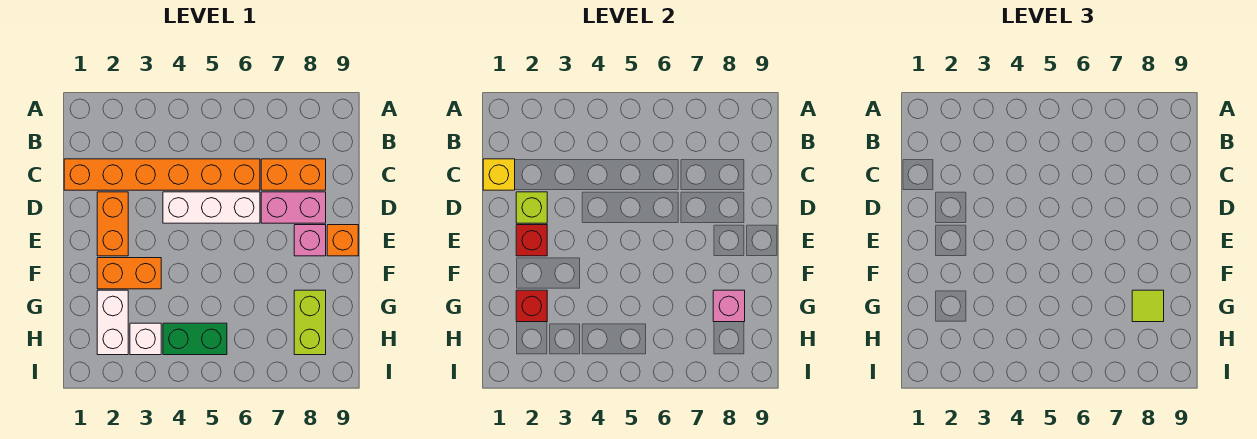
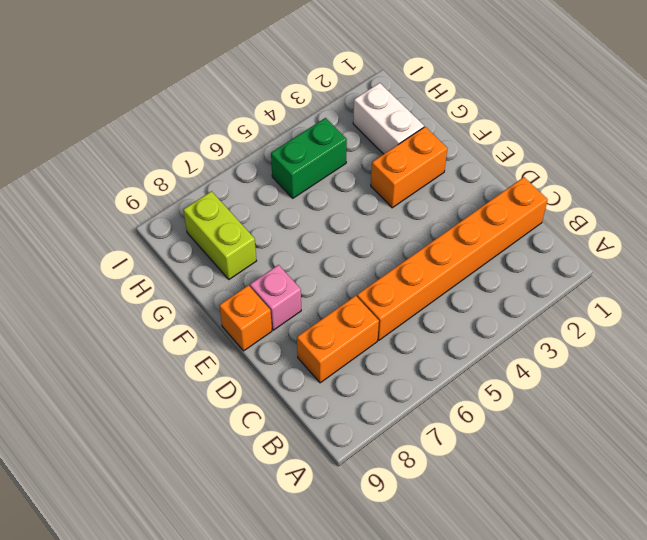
none -> orange 1x2 brick [97,192,128,256]
none -> white 1x3 brick [163,192,260,223]
none -> pink 1x2 brick [261,192,326,223]

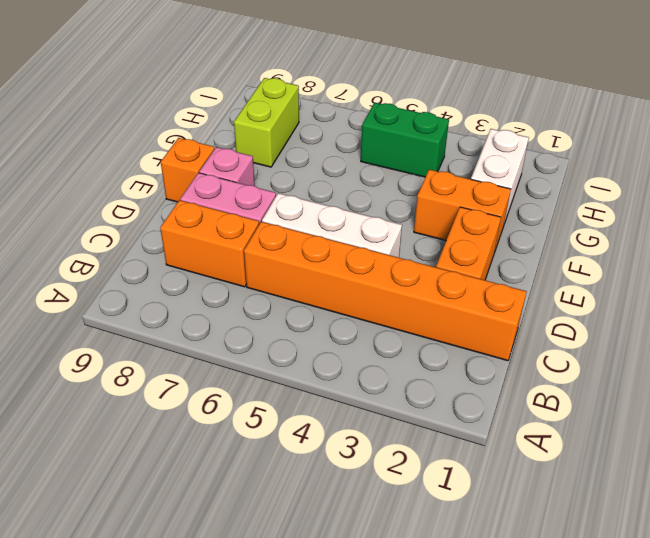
none -> white 1x1 brick [130,323,161,355]
none -> yellow 1x1 brick [483,159,515,190]
none -> lime 1x1 brick [516,192,547,223]

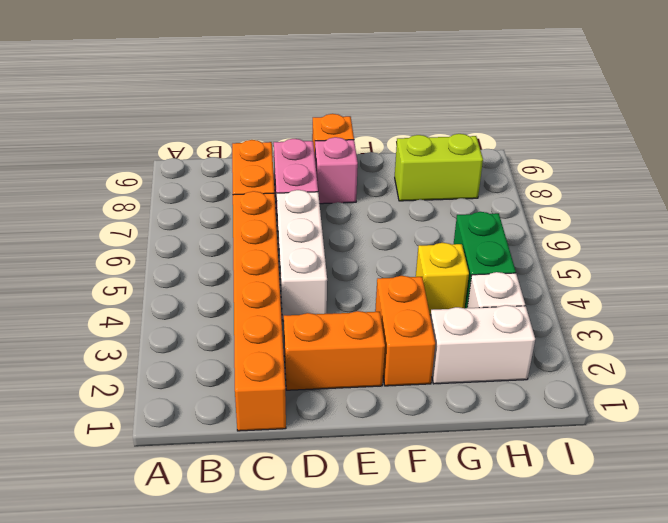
yellow 1x1 brick [416,243,469,315] -> yellow 1x1 brick moved to [483,159,515,190]
none -> lime 1x1 brick [516,192,547,223]
none -> red 1x1 brick [516,225,547,256]
none -> red 1x1 brick [516,290,547,322]

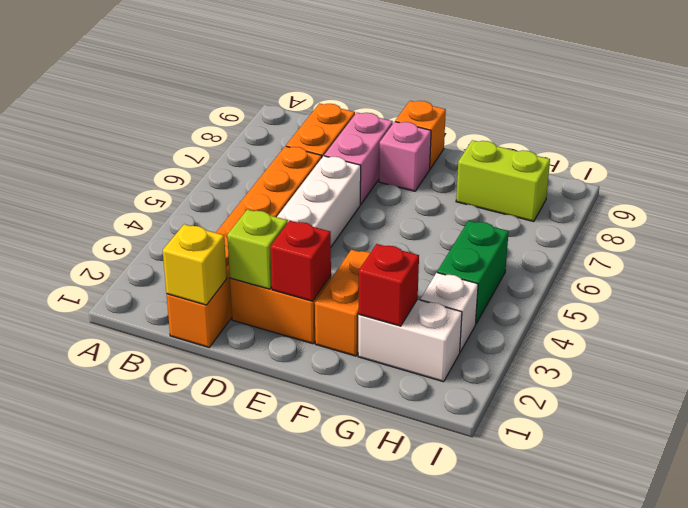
none -> pink 1x1 brick [713,290,745,322]
none -> lime 1x1 tile [1132,290,1164,322]

